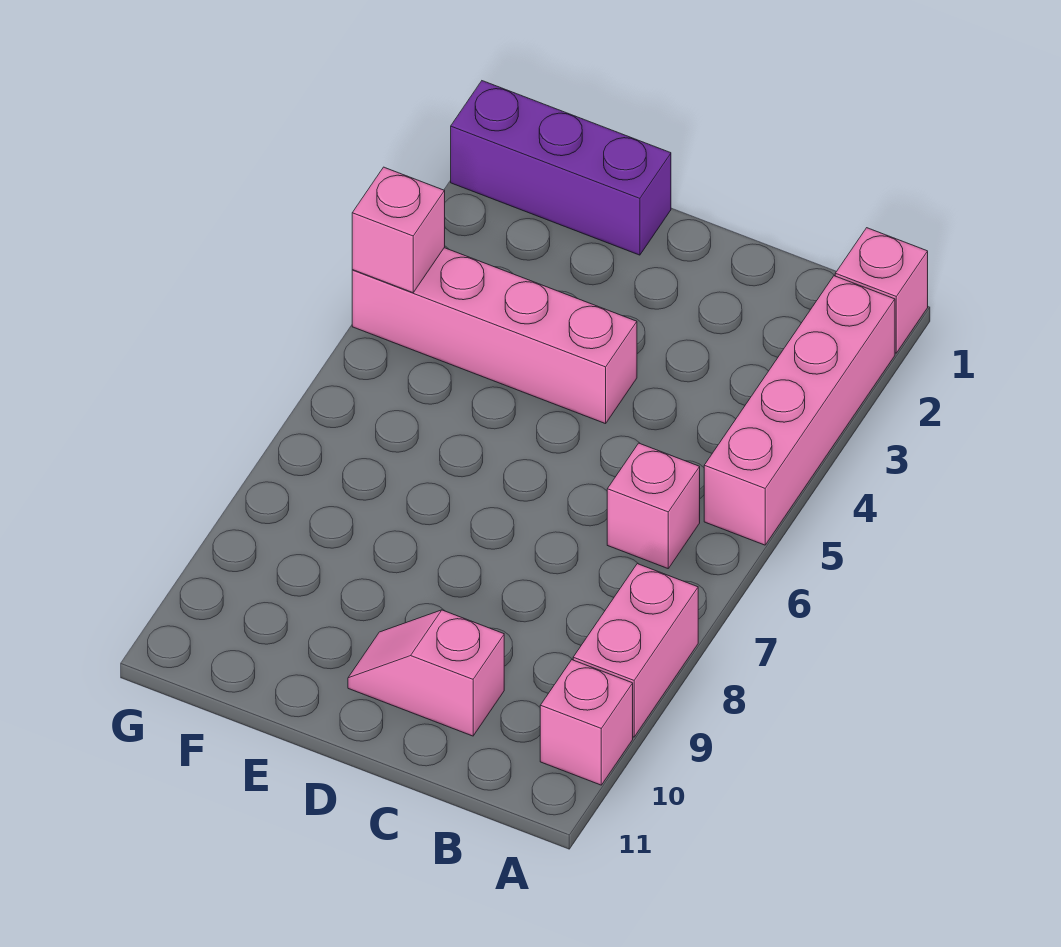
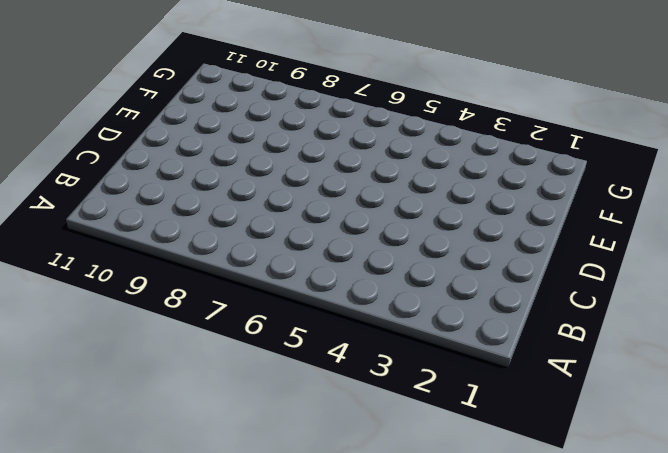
none -> pink 1x1 brick [835,228,928,353]
none -> pink 1x4 brick [704,276,895,545]

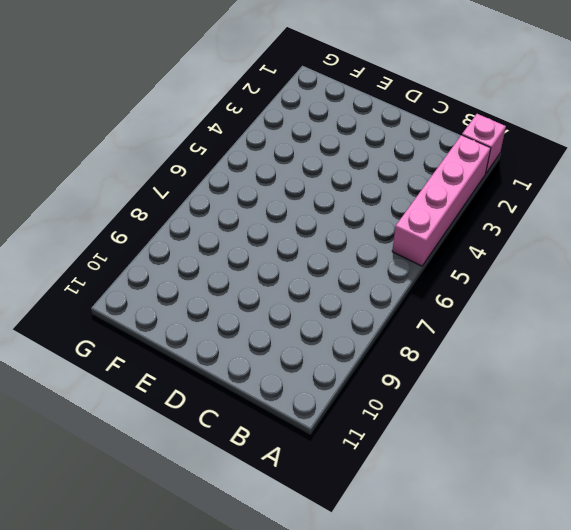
none -> pink 1x2 brick [573,564,698,737]
none -> pink 1x1 brick [540,660,633,785]

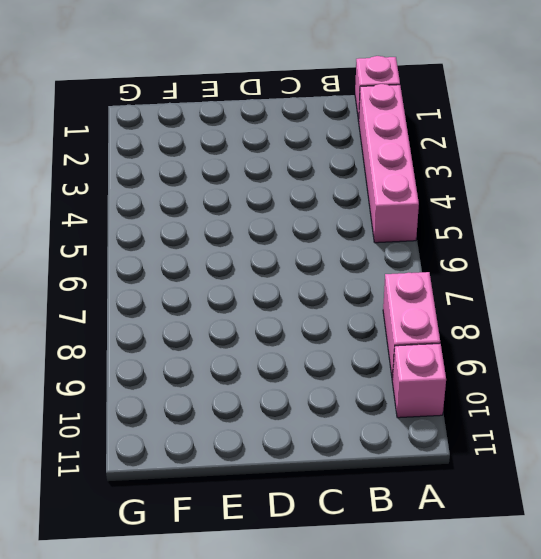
none -> pink 1x1 brick [607,443,700,568]
none -> pink 1x2 slope [348,610,504,736]

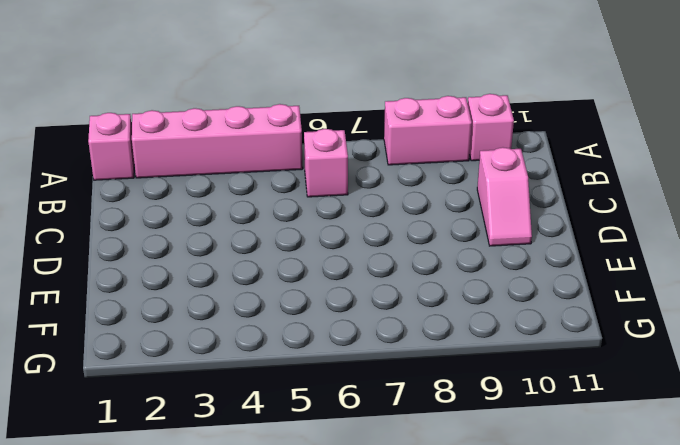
none -> pink 1x4 brick [352,248,637,424]
none -> purple 1x3 brick [451,81,671,255]

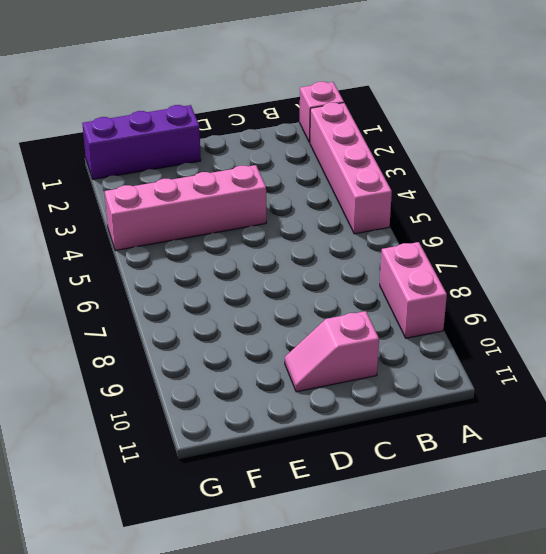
none -> pink 1x1 brick [540,660,633,785]
none -> pink 1x1 brick [607,443,700,568]

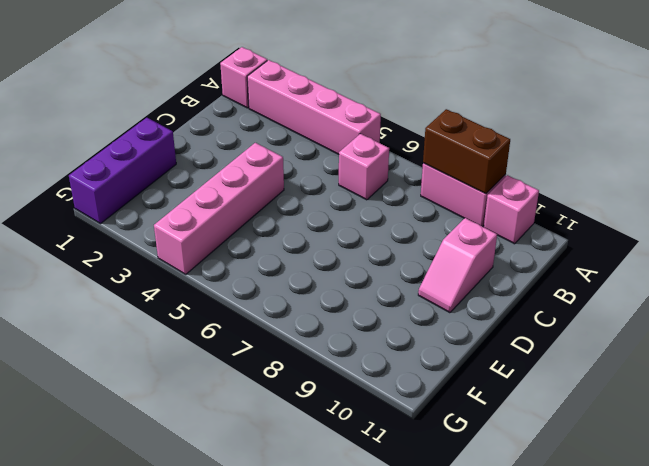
brown 1x2 brick [423,109,510,194] -> none
none -> pink 1x1 brick [352,167,445,293]

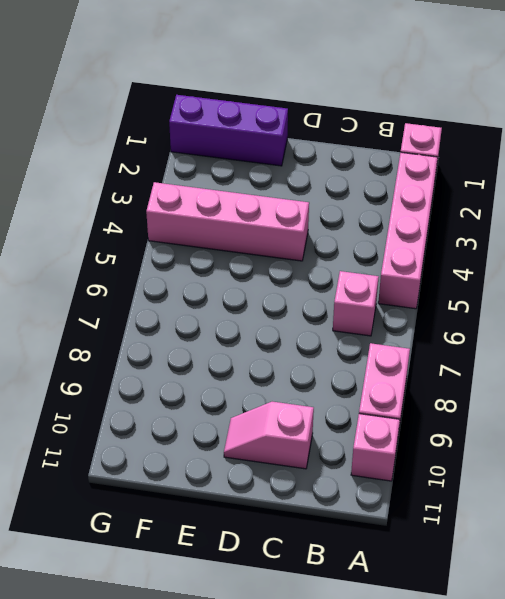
none -> pink 1x1 brick [352,167,445,293]

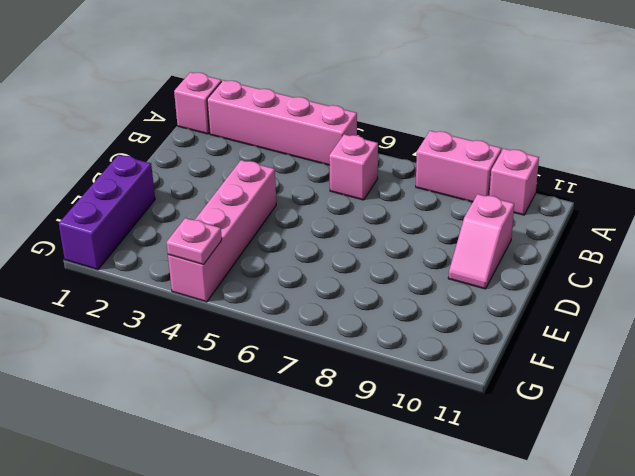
pink 1x1 plate [167,218,222,264] -> pink 1x1 brick [352,167,445,293]

